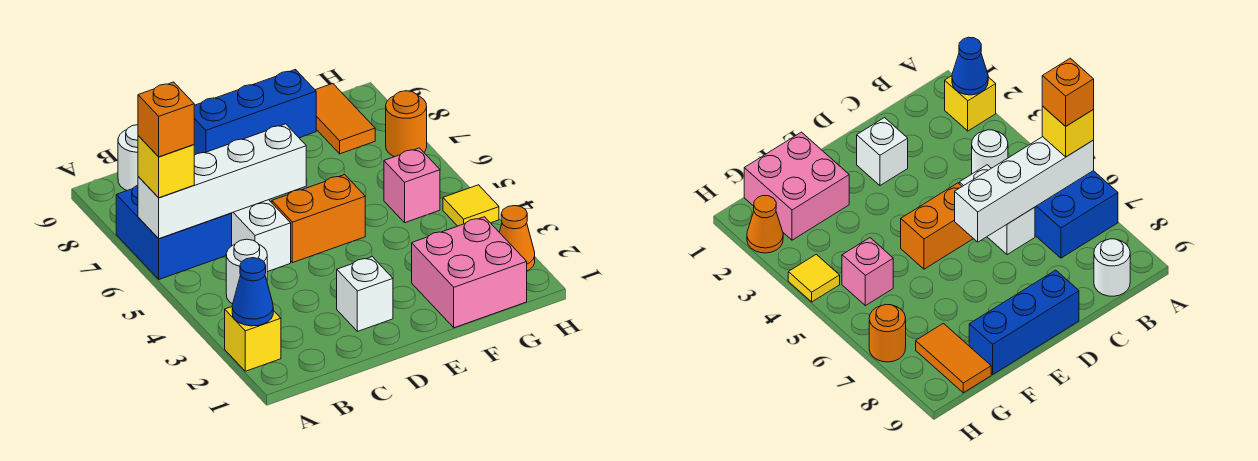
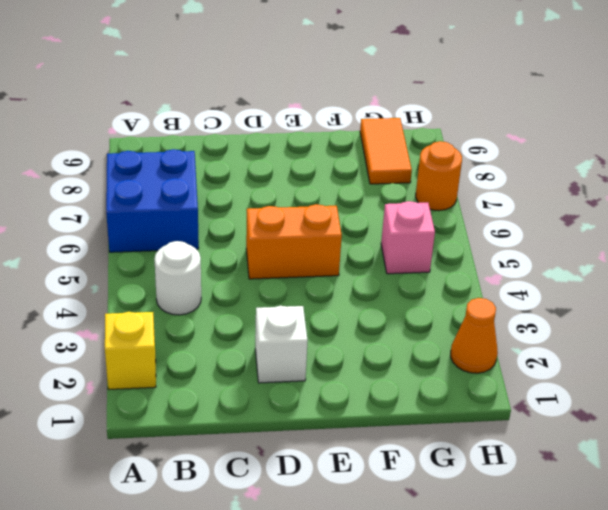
none -> white 1x1 round brick [118,125,138,190]
none -> white 1x2 brick [232,200,291,272]
none -> blue 1x3 brick [194,70,316,155]

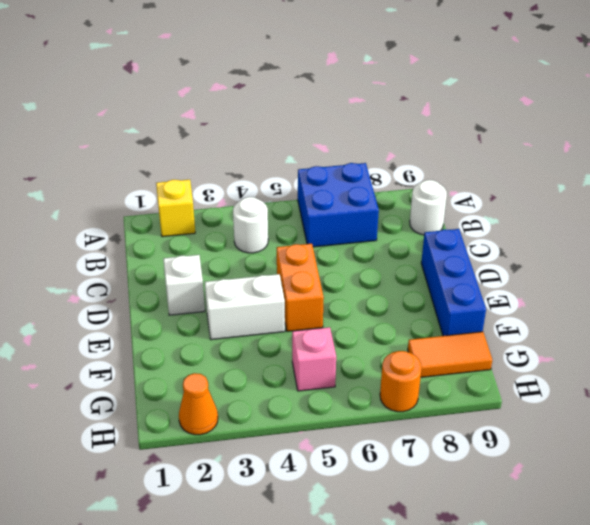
white 1x2 brick [205,274,285,340] -> white 1x2 brick moved to [232,200,291,272]
none -> pink 2x2 brick [412,217,527,328]
none -> yellow 1x1 tile [443,185,499,226]
none -> blue 1x1 cone [232,258,273,326]

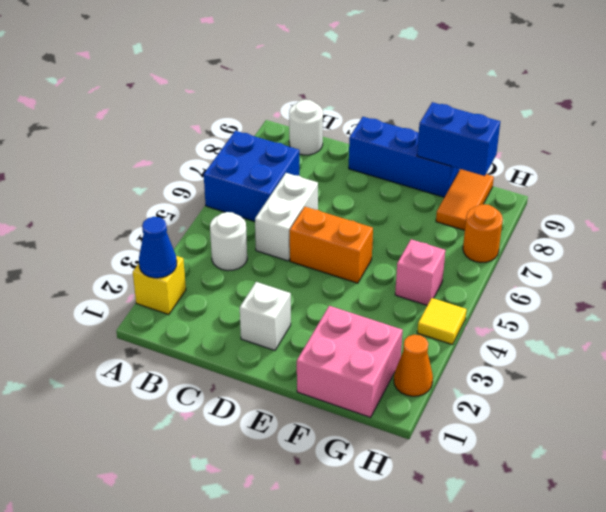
blue 1x2 brick [417,102,500,176] -> none
none -> white 1x4 brick [138,124,306,239]
none -> yellow 1x1 brick [138,136,194,198]
none -> orange 1x1 brick [138,82,194,157]

